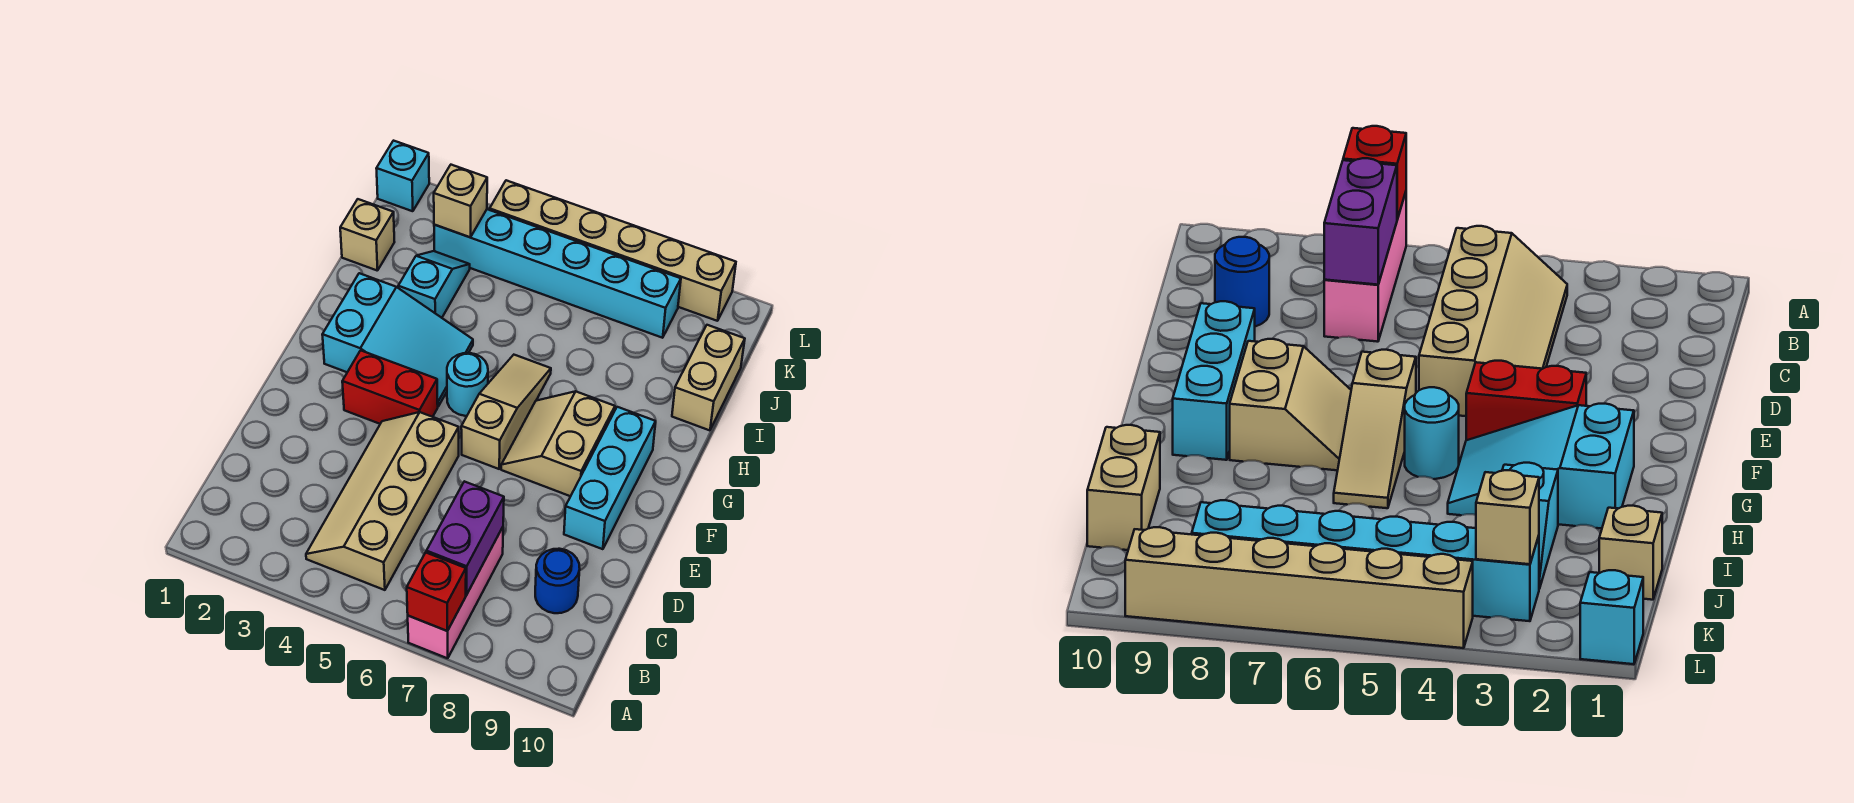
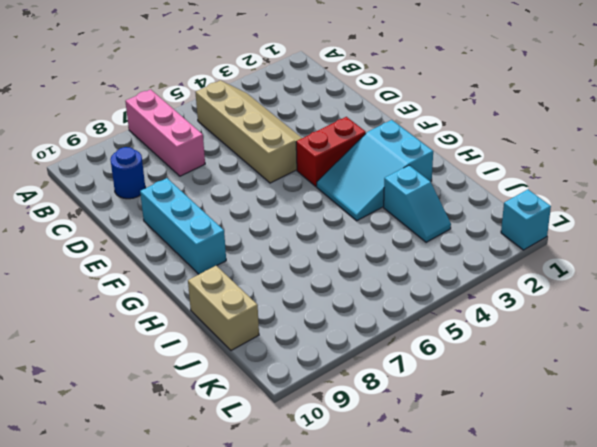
none -> tan 1x3 slope [461,355,551,469]
none -> tan 2x2 slope [501,391,615,496]
none -> cyan 1x1 round brick [447,353,488,416]

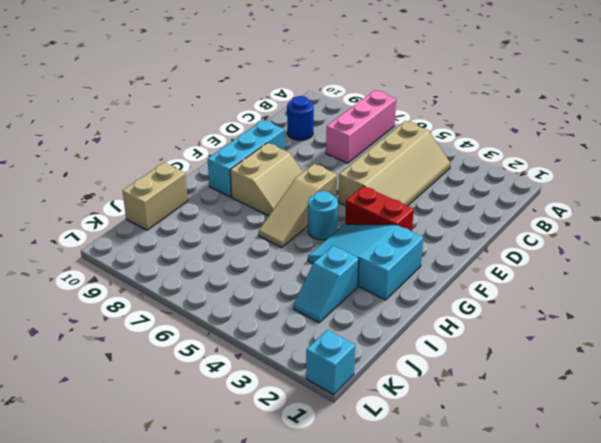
none -> tan 1x1 brick [340,199,394,271]
none -> cyan 1x6 brick [434,209,681,338]
none -> tan 1x6 brick [490,180,736,321]

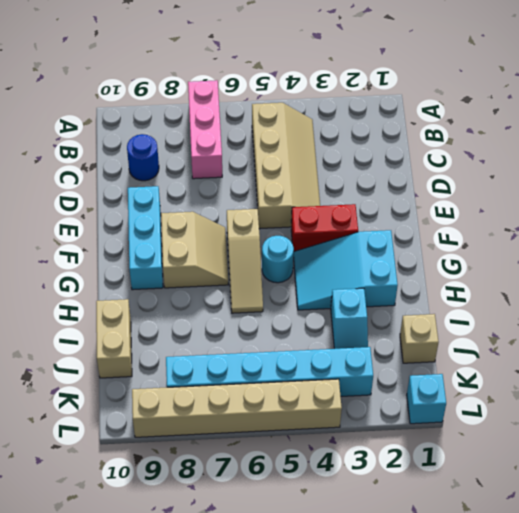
none -> red 1x1 brick [407,553,466,631]
none -> purple 1x2 brick [426,481,504,595]
none -> tan 1x1 brick [434,165,487,237]

